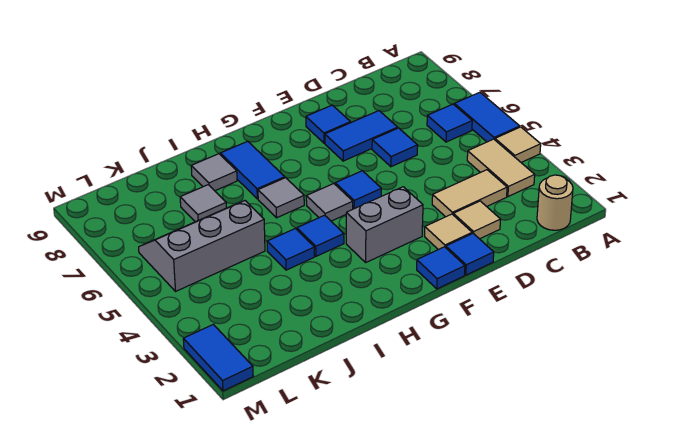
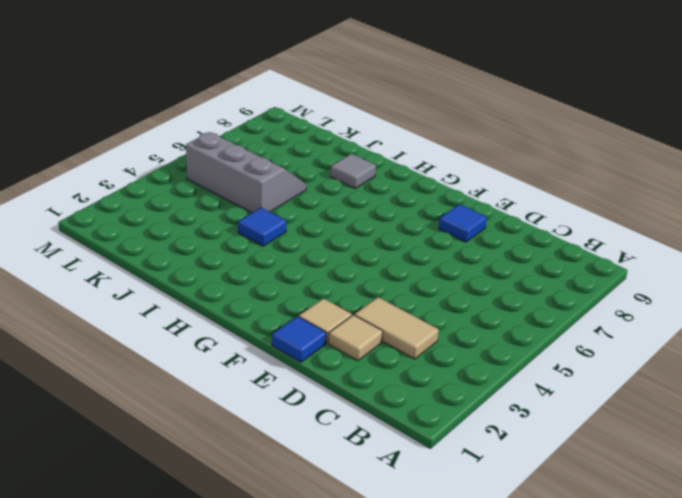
none -> tan 1x1 tile [495,127,541,162]
none -> blue 1x2 tile [454,92,520,142]
none -> tan 1x1 round brick [537,175,573,230]

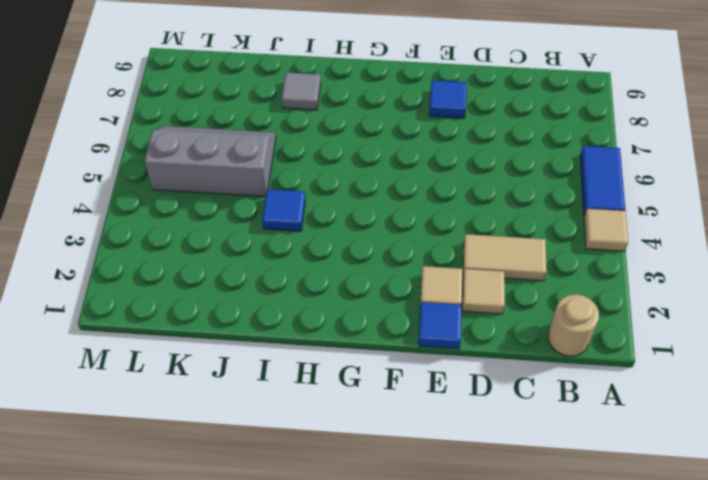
none -> tan 1x2 tile [467,139,535,196]
none -> blue 1x1 tile [427,104,472,142]
none -> blue 1x1 tile [372,128,418,167]

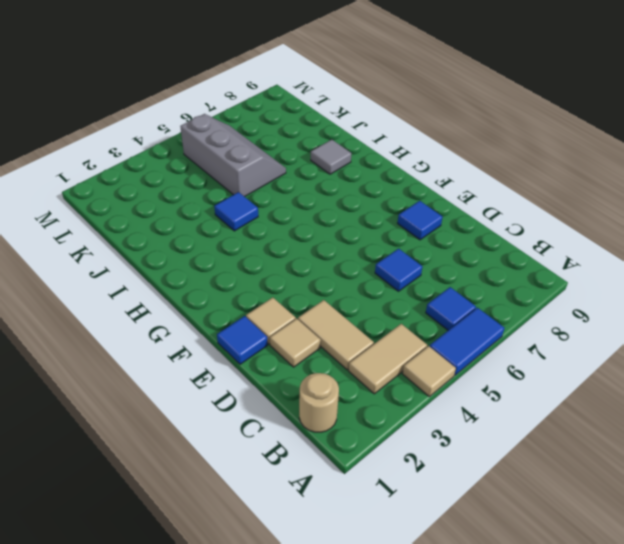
none -> blue 1x2 tile [325,111,398,161]
none -> blue 1x1 tile [417,247,465,289]
none -> grey 1x2 brick [346,187,423,262]

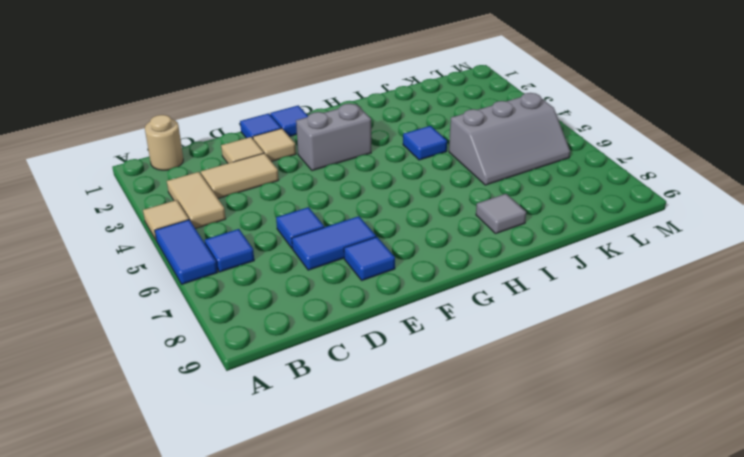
none -> blue 1x1 tile [335,171,381,209]
none -> grey 1x1 tile [306,184,353,221]
none -> blue 1x1 tile [297,215,344,256]

